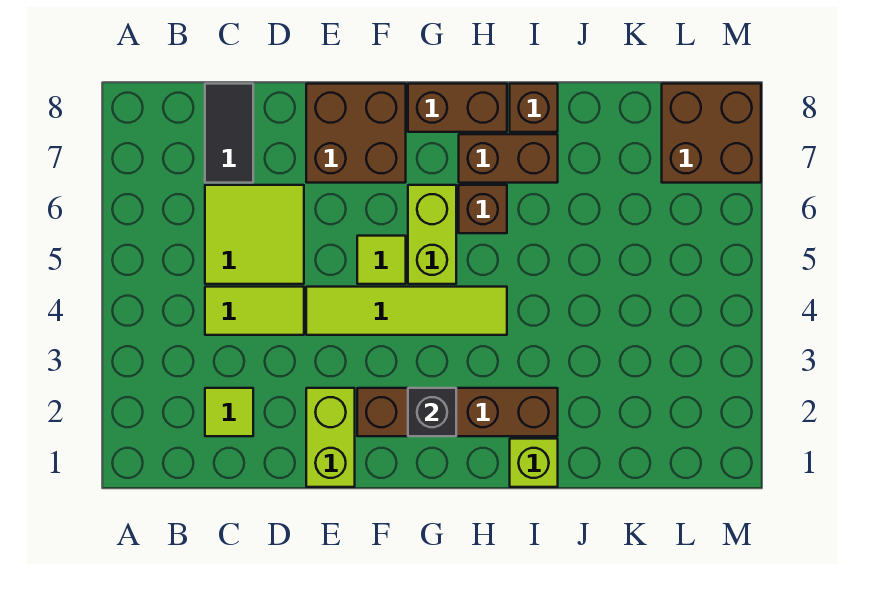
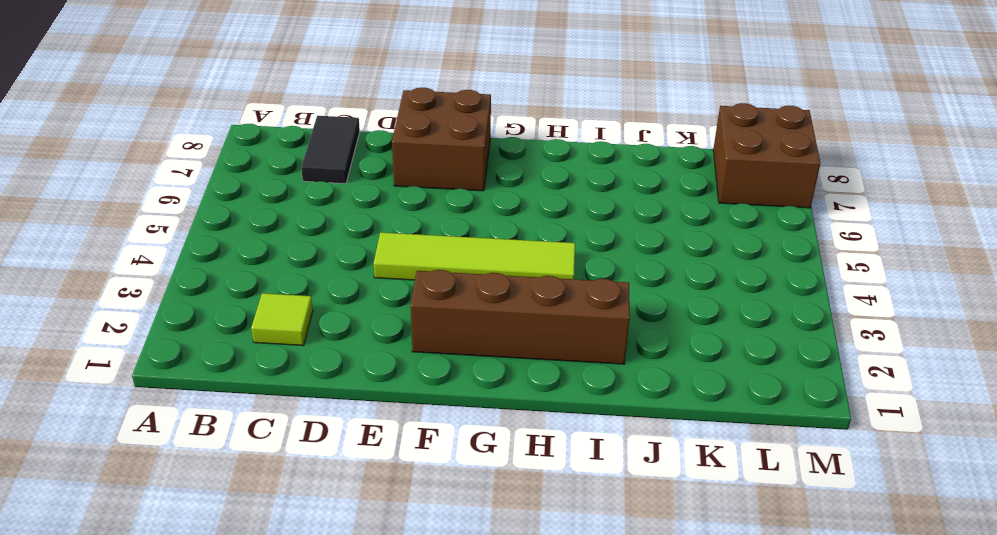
none -> lime 1x2 tile [205,287,304,335]
none -> lime 2x2 tile [205,185,304,284]
none -> lime 1x2 brick [306,388,355,487]

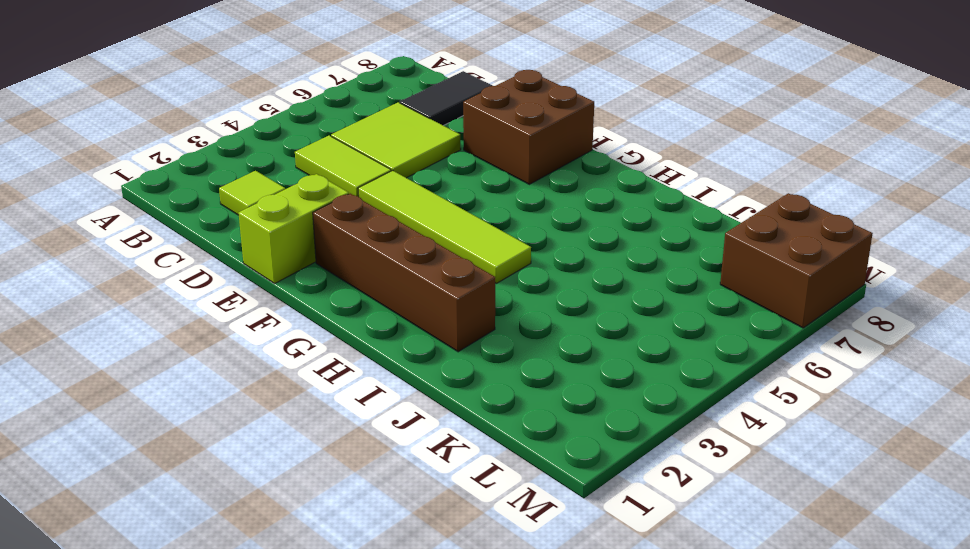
none -> lime 1x1 tile [357,236,406,284]
none -> lime 1x2 brick [408,185,456,284]
none -> brown 1x2 brick [408,84,507,132]

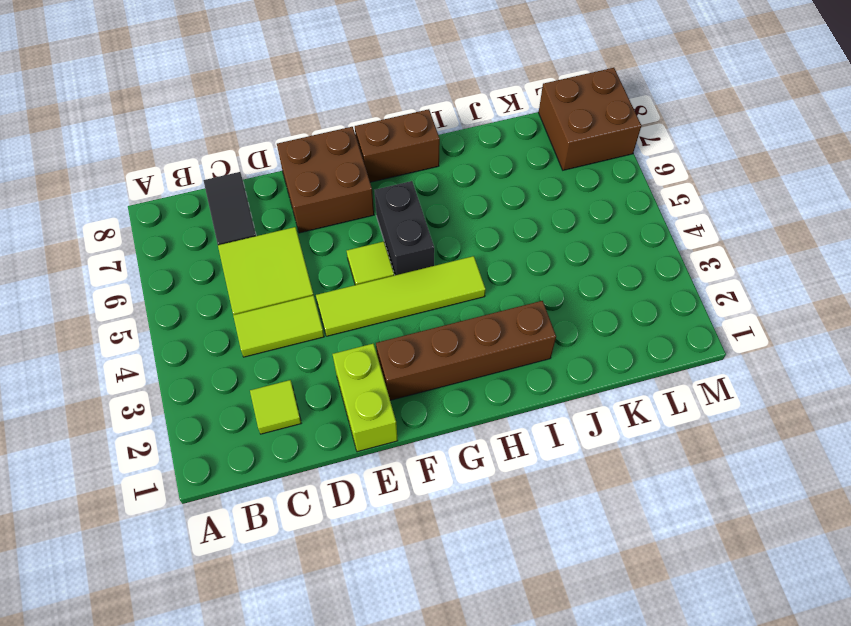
black 1x2 brick [375,181,434,275] -> lime 1x2 brick [408,185,456,284]
none -> brown 1x1 brick [459,185,507,233]
none -> brown 1x2 brick [459,134,558,183]
none -> lime 1x1 brick [510,439,558,487]

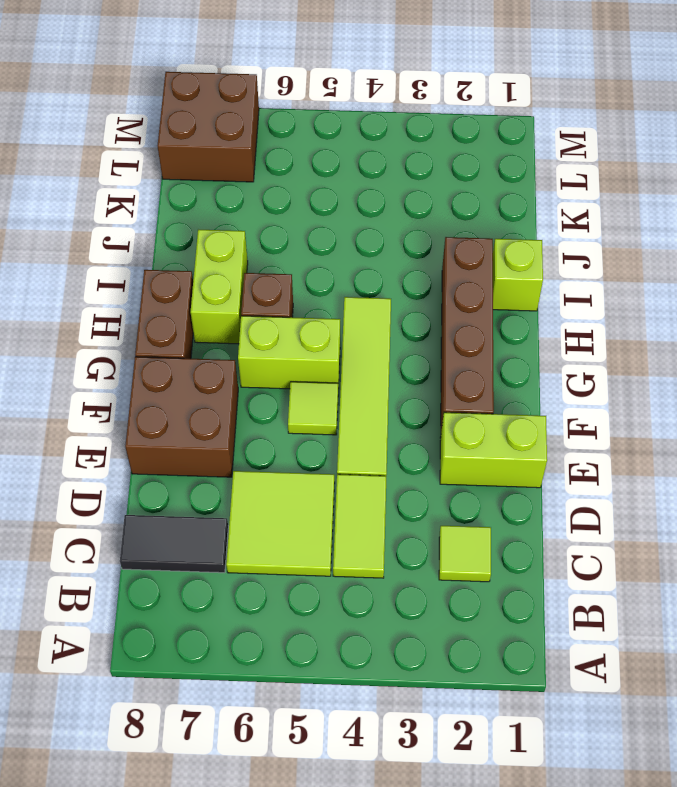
lime 1x2 brick [191,230,248,344] -> brown 1x2 brick [459,134,558,183]
none -> brown 1x1 brick [510,84,558,132]
none -> black 1x1 brick [408,388,456,436]

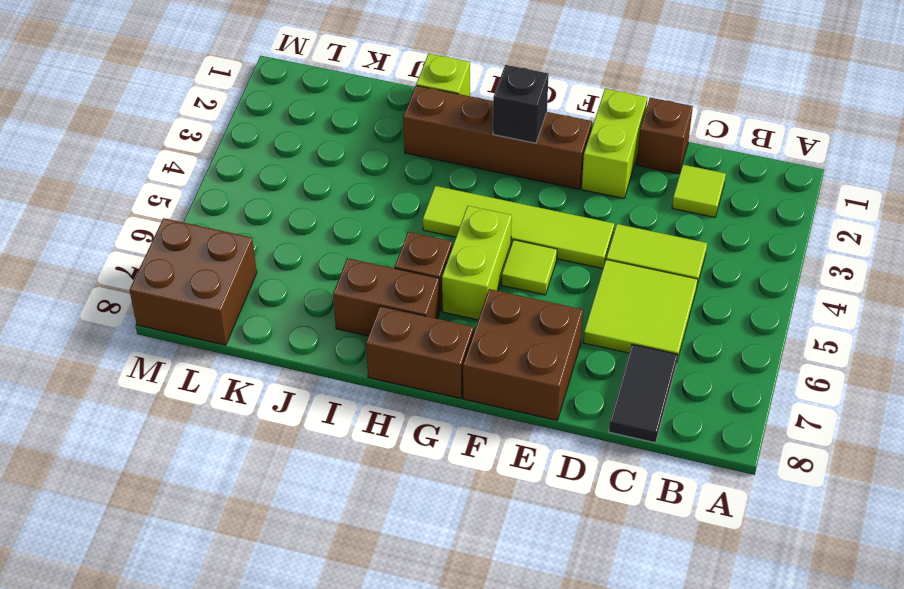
brown 1x1 brick [637,98,693,174] -> brown 1x1 brick moved to [510,84,558,132]

